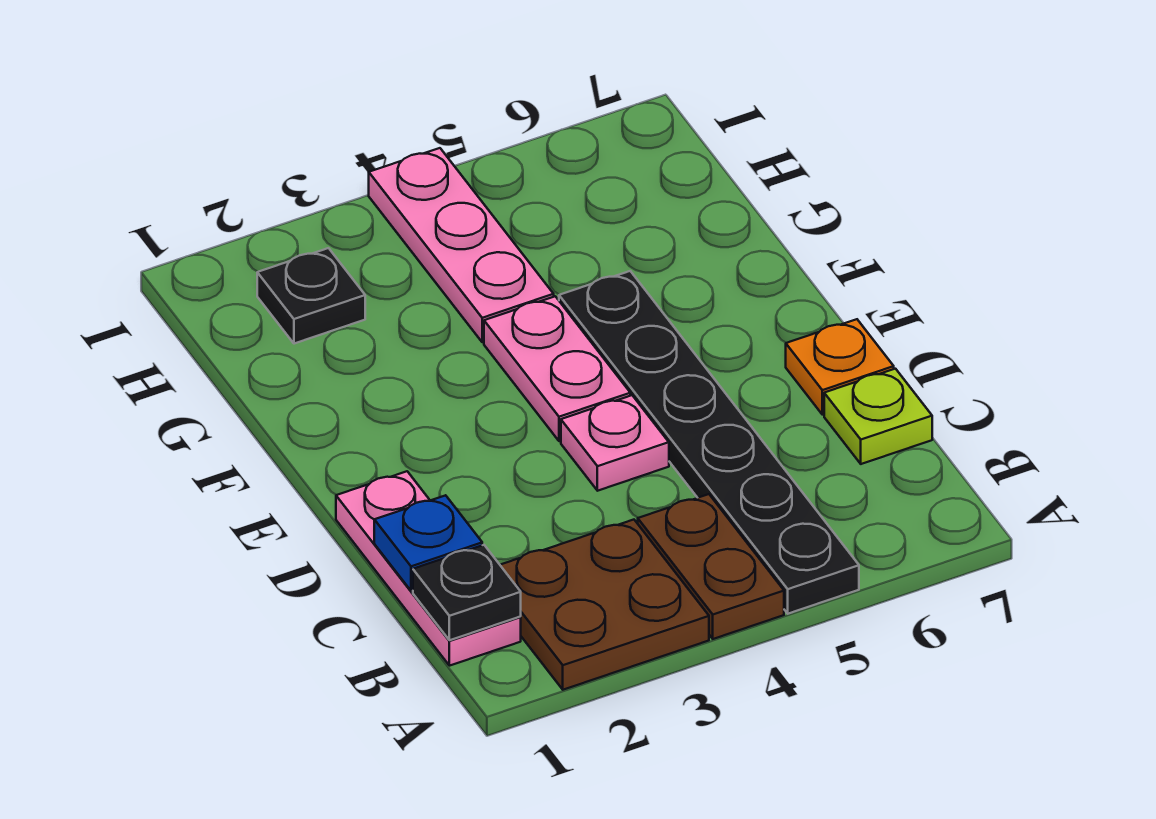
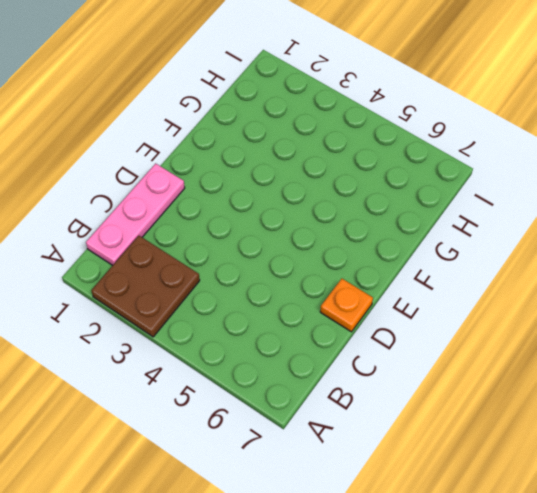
none -> brown 1x2 plate [638,494,784,639]
none -> black 1x6 plate [559,271,859,614]
none -> lime 1x1 plate [824,369,932,464]

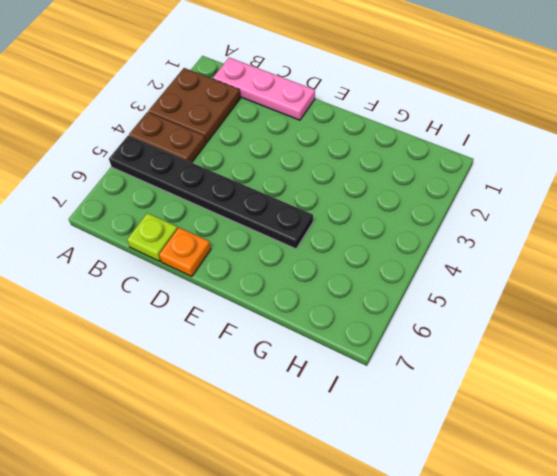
none -> pink 1x1 plate [561,395,669,491]
none -> pink 1x2 plate [484,296,630,441]
none -> pink 1x3 plate [369,148,554,342]

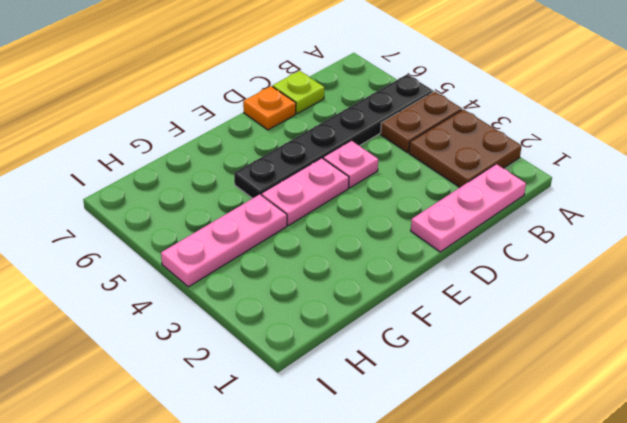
none -> black 1x1 plate [257,248,365,344]
none -> black 1x1 plate [413,545,521,640]
none -> blue 1x1 plate [374,495,482,591]

